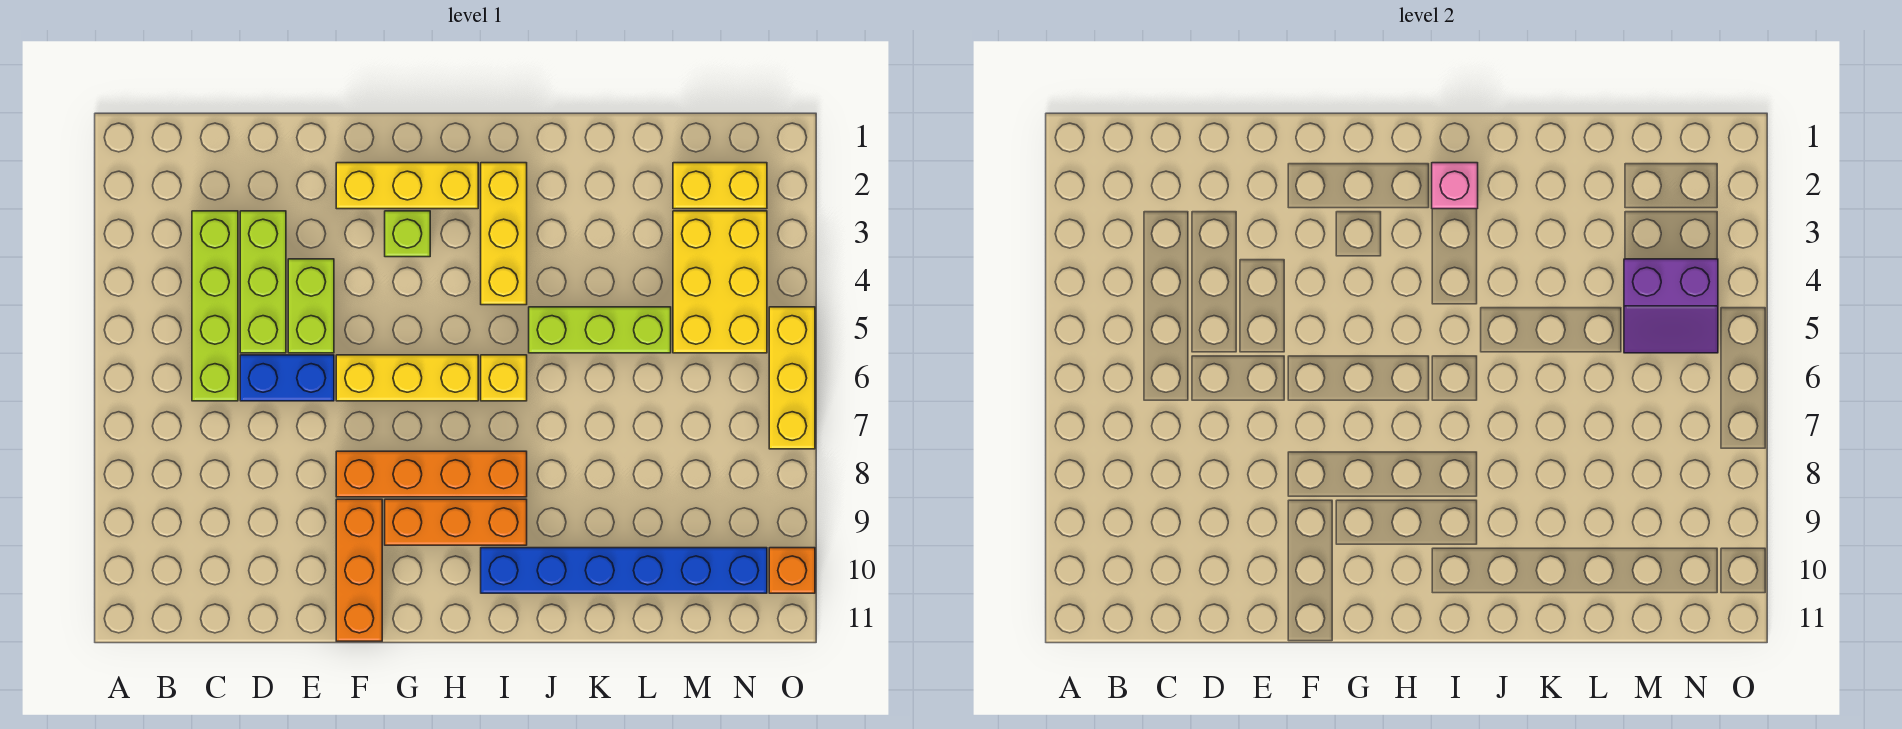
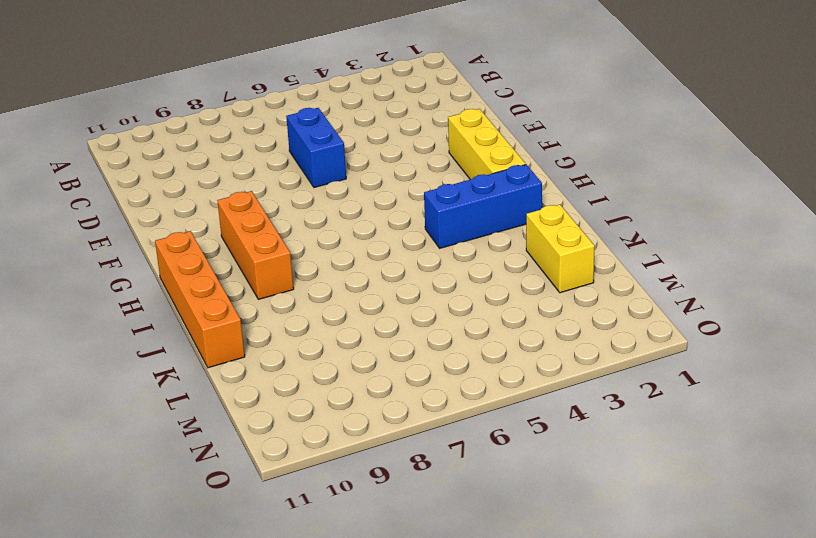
orange 1x4 brick [155,231,245,368] -> orange 1x4 brick moved to [336,451,527,497]
blue 1x3 brick [424,164,542,248] -> yellow 1x3 brick [481,163,527,305]
yellow 1x2 brick [526,204,595,293] -> yellow 1x2 brick moved to [673,163,767,209]
none -> lime 1x4 brick [192,211,238,401]
none -> lime 1x3 brick [240,211,286,353]
none -> lime 1x2 brick [288,259,334,353]

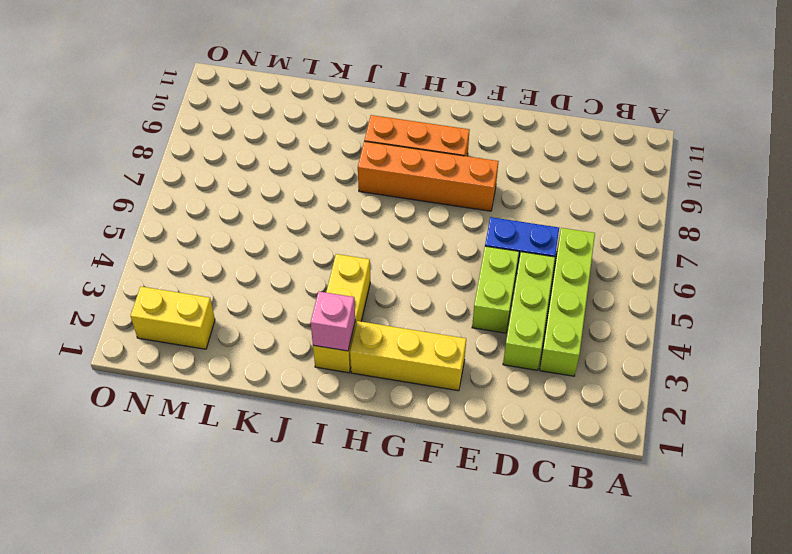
none -> yellow 1x3 brick [336,355,478,401]
none -> orange 1x3 brick [336,499,382,641]
none -> lime 1x1 brick [385,211,430,257]

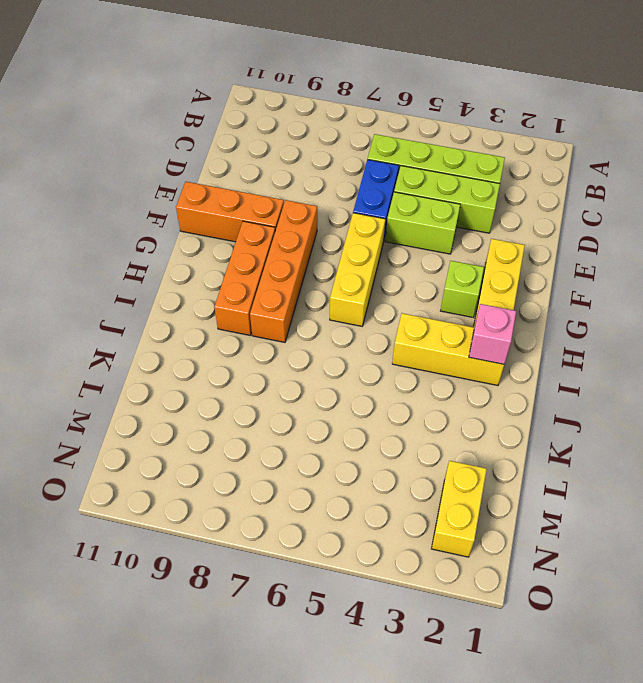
none -> yellow 1x1 brick [481,355,527,401]
none -> blue 1x6 brick [481,548,767,593]
none -> lime 1x3 brick [529,307,671,353]

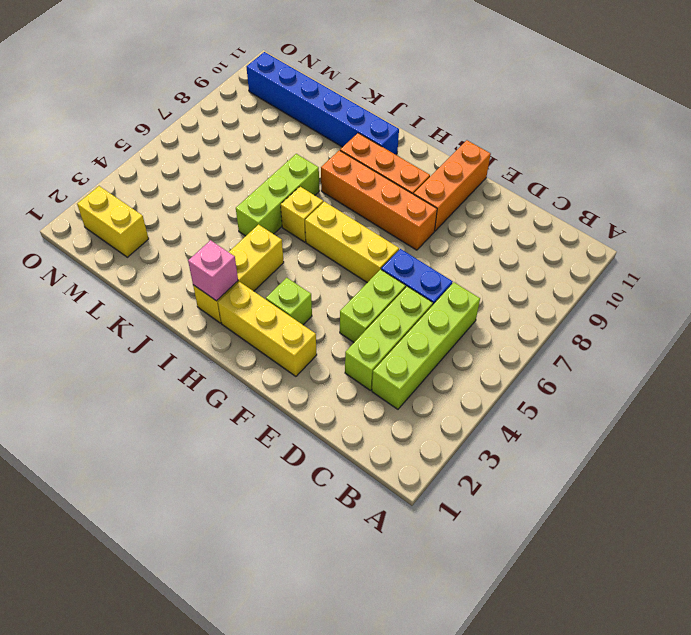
lime 1x3 brick [236,154,319,236] -> lime 1x3 brick turned to [529,307,671,353]
none -> yellow 2x3 brick [673,211,767,353]
none -> yellow 1x3 brick [769,307,815,449]
none -> orange 1x1 brick [769,548,815,593]

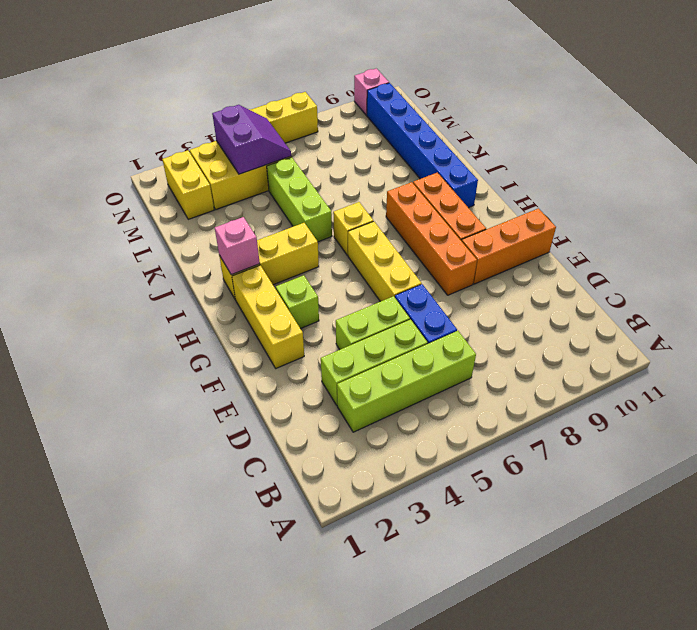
pink 1x1 brick [354,68,389,115] -> orange 1x1 brick [769,548,815,593]

